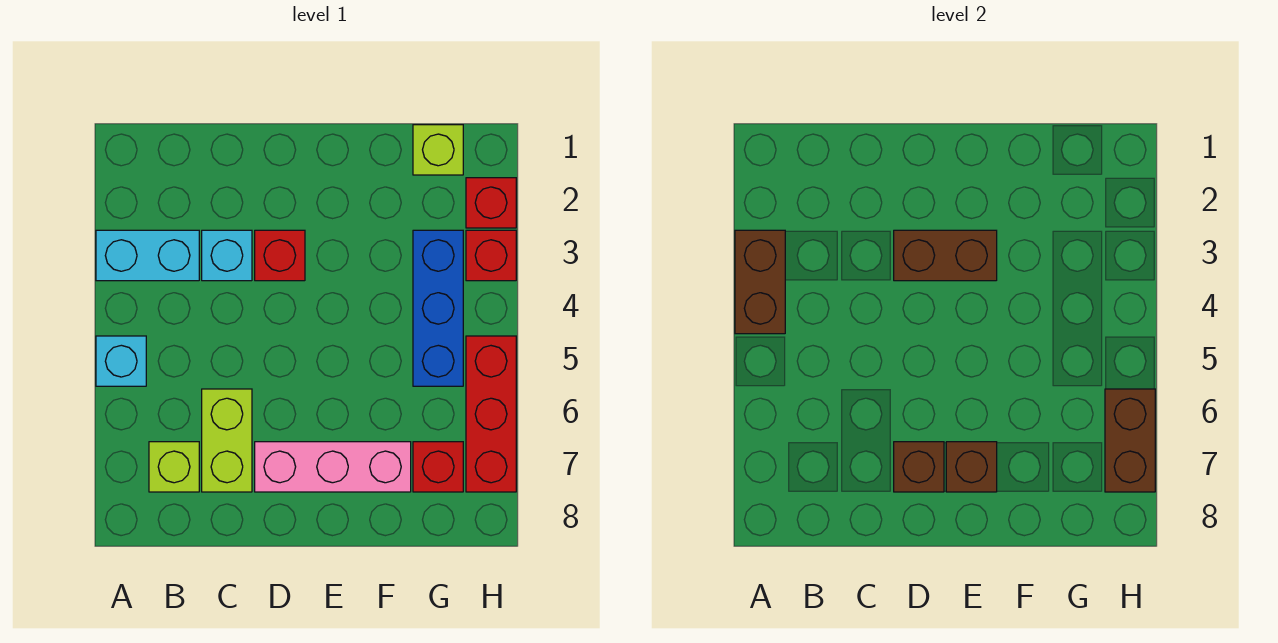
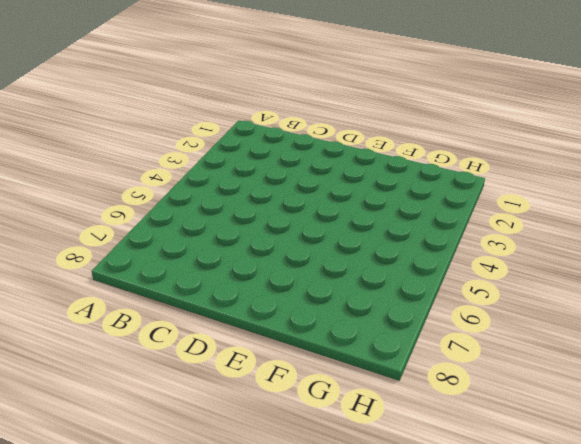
none -> cyan 1x2 brick [96,230,199,281]
none -> cyan 1x1 brick [96,336,146,386]
none -> lime 1x1 brick [149,442,199,492]

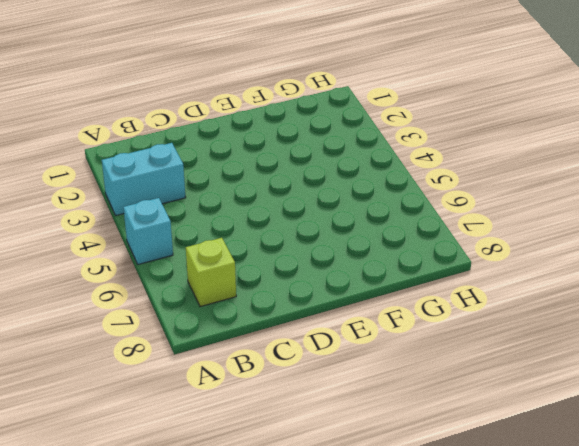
none -> cyan 1x1 brick [202,230,252,281]
none -> lime 1x2 brick [202,389,252,492]
none -> red 1x1 brick [255,230,305,281]

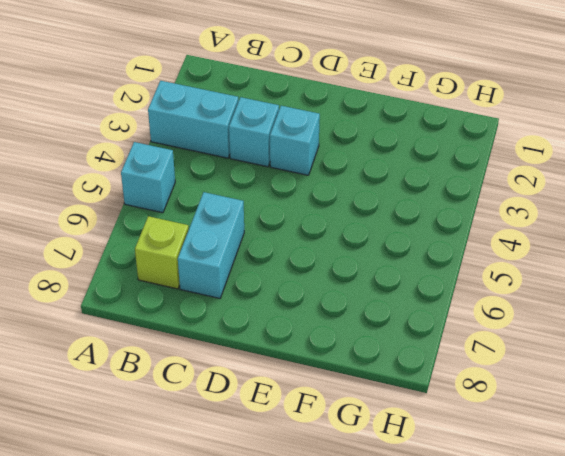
cyan 1x2 brick [178,192,244,298] -> lime 1x2 brick [202,389,252,492]
cyan 1x1 brick [270,106,320,175] -> red 1x1 brick [255,230,305,281]
none -> pink 1x3 brick [255,442,411,492]
none -> lime 1x1 brick [413,125,463,175]
none -> blue 1x3 brick [413,230,463,386]

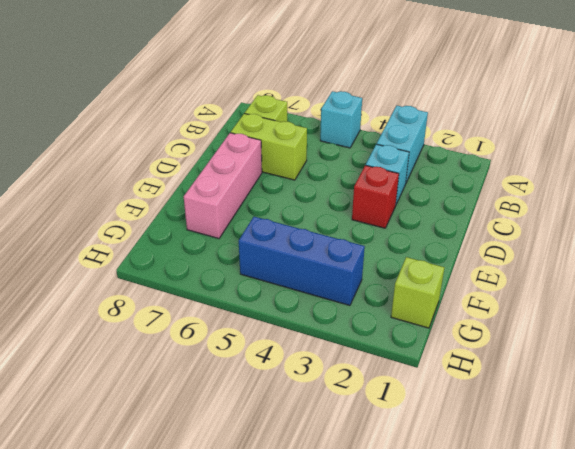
none -> red 1x1 brick [413,442,463,492]
none -> red 1x1 brick [466,178,516,228]
none -> red 1x1 brick [466,230,516,281]

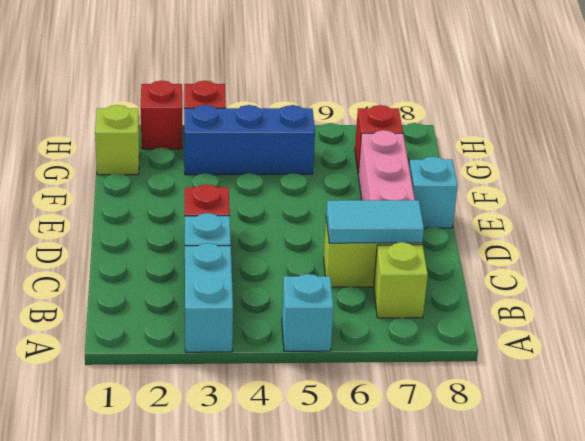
cyan 1x2 tile [326,200,424,243] -> none
cyan 1x1 brick [409,157,458,228] -> none
none -> red 1x3 brick [466,336,516,492]
none -> brown 1x2 brick [735,230,785,334]
none -> brown 1x2 brick [894,230,997,281]

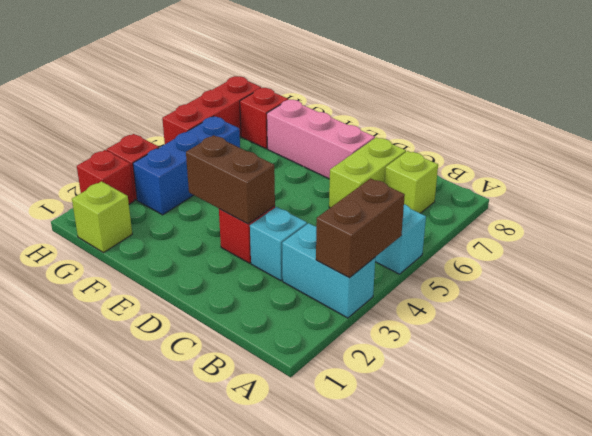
none -> brown 1x1 brick [894,442,944,492]
none -> brown 1x1 brick [946,442,997,492]
none -> brown 1x2 brick [1105,389,1155,492]

